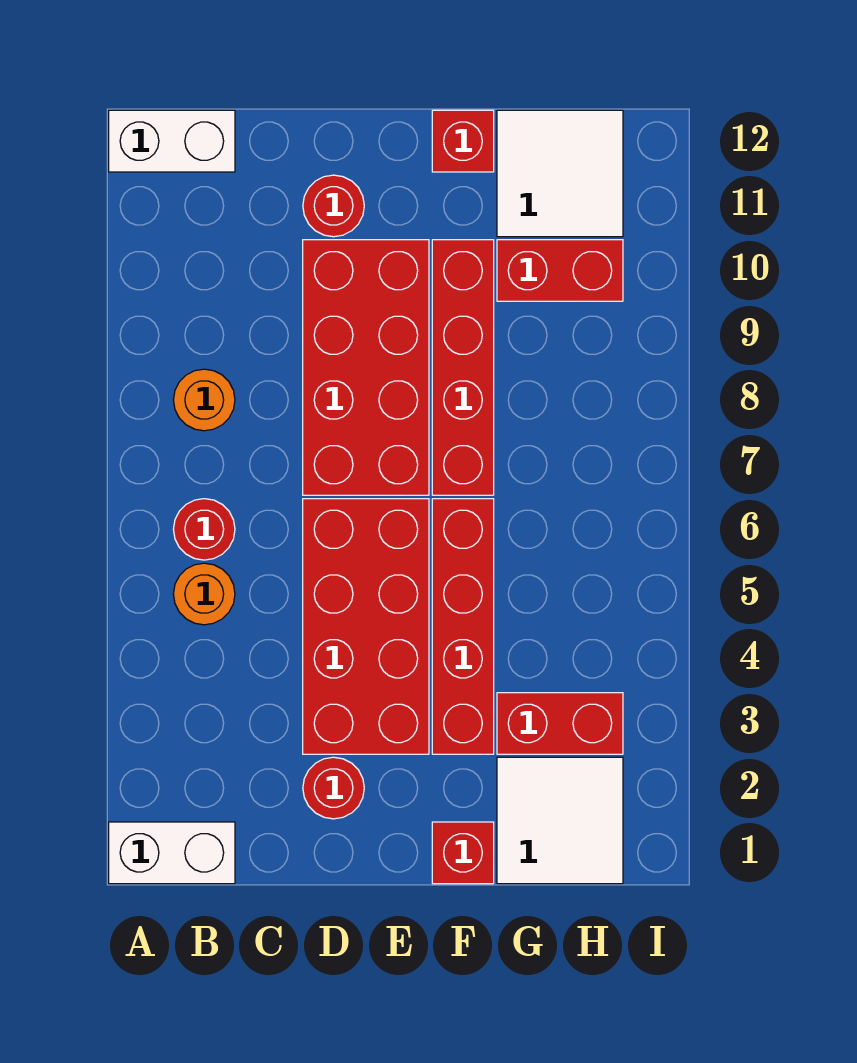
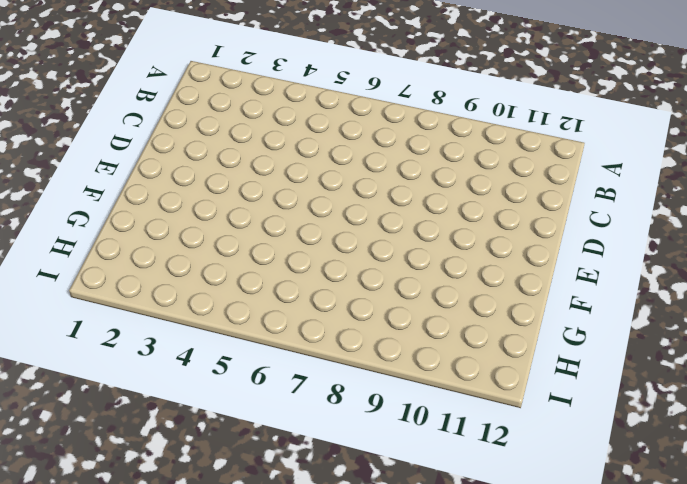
none -> white 1x2 brick [109,822,235,884]
none -> white 1x2 brick [109,110,235,172]
none -> orange 1x1 round brick [173,563,235,625]

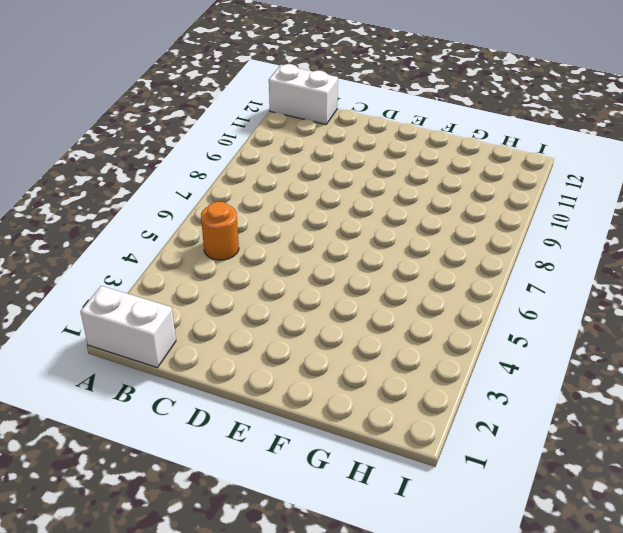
none -> red 1x1 round brick [173,499,235,560]
none -> orange 1x1 round brick [174,369,235,431]
none -> red 1x1 round brick [303,757,364,819]

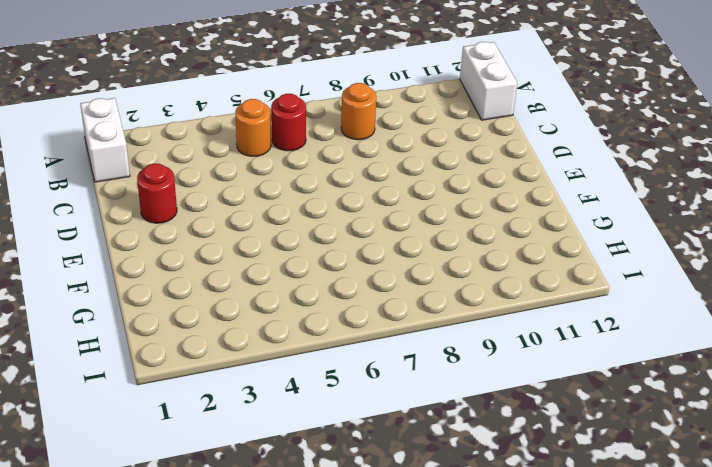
none -> red 2x4 brick [303,499,429,754]
none -> red 2x4 brick [303,240,429,495]
none -> red 1x1 round brick [303,175,364,237]

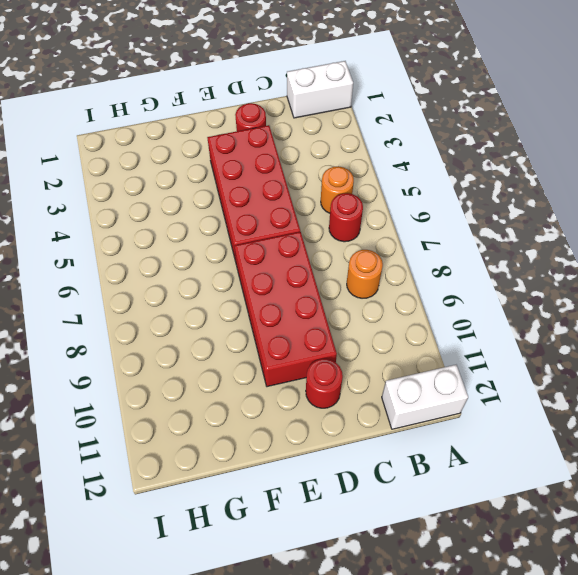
none -> red 1x1 brick [432,822,494,884]
none -> red 1x4 brick [432,499,494,754]
none -> red 1x4 brick [432,240,494,495]

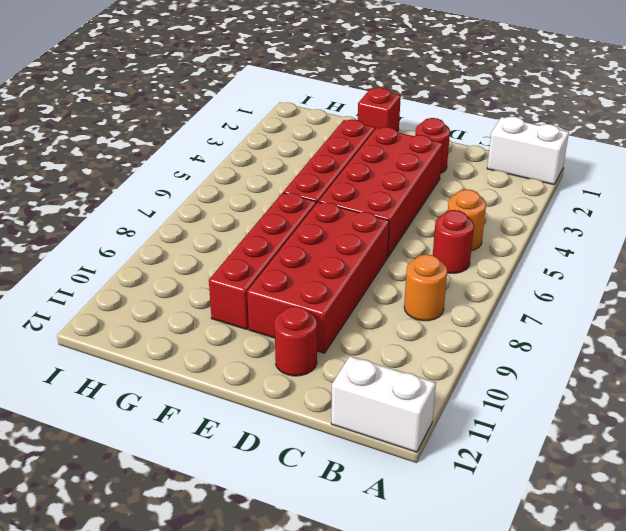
none -> red 1x1 brick [432,110,494,172]
none -> white 2x2 tile [497,757,623,884]
none -> red 1x2 brick [497,693,623,754]

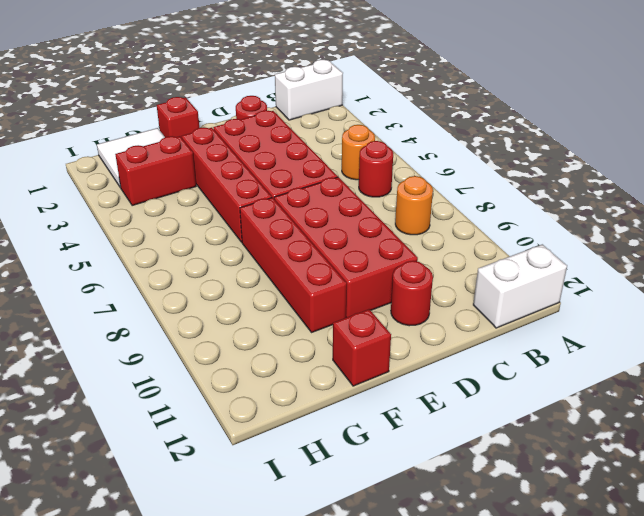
none -> red 1x2 brick [497,240,623,301]
none -> white 2x2 tile [497,110,623,237]

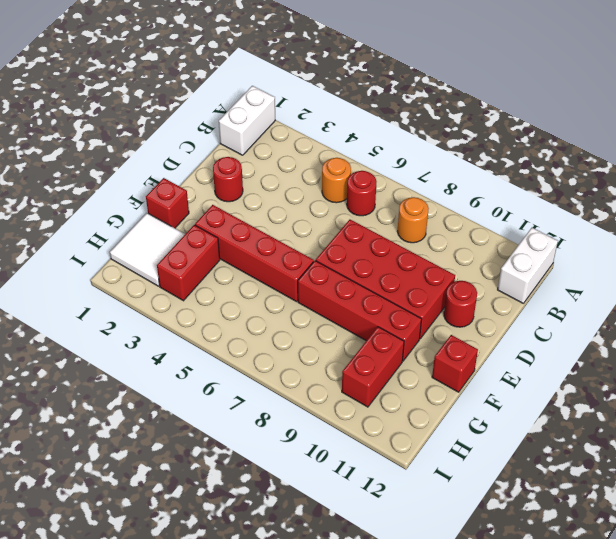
none -> red 2x4 brick [303,499,429,754]
none -> white 2x2 tile [497,110,623,237]

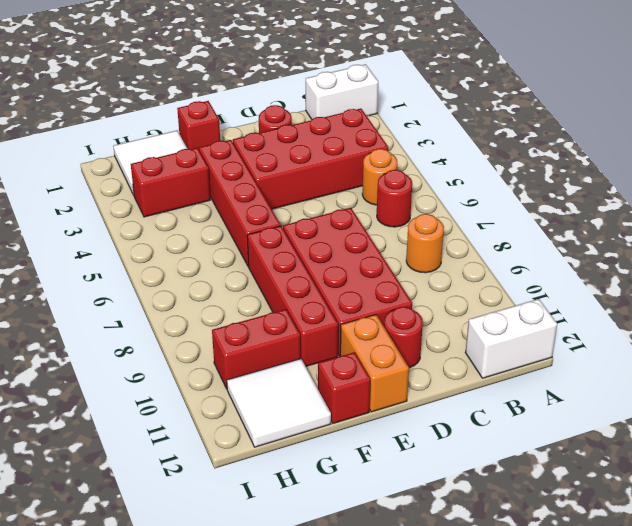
red 2x4 brick [233,109,388,209] -> red 2x4 brick turned to [303,499,429,754]
orange 1x2 brick [340,315,409,412] -> none

